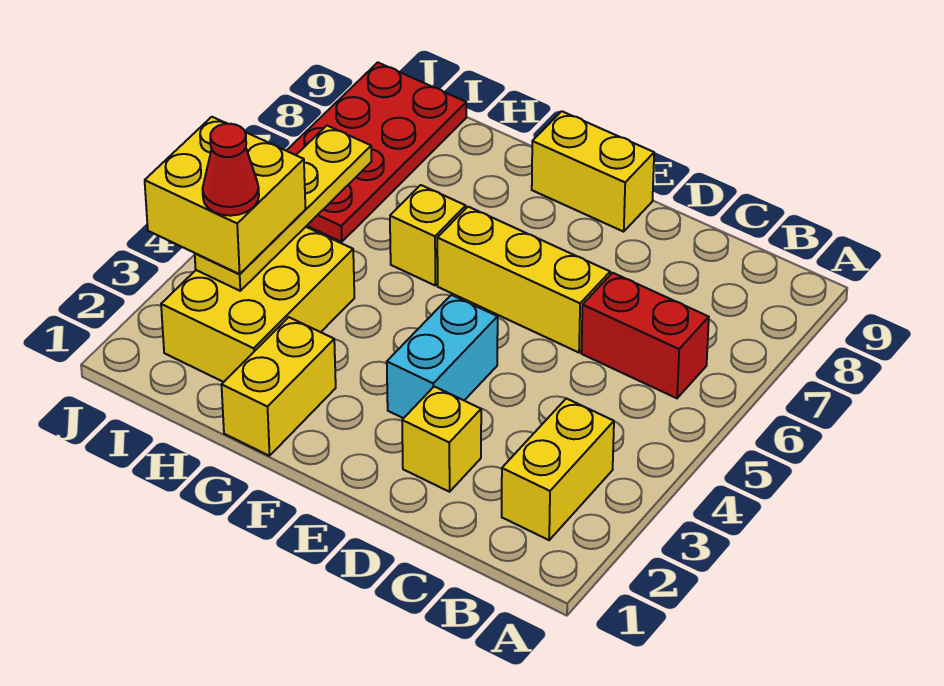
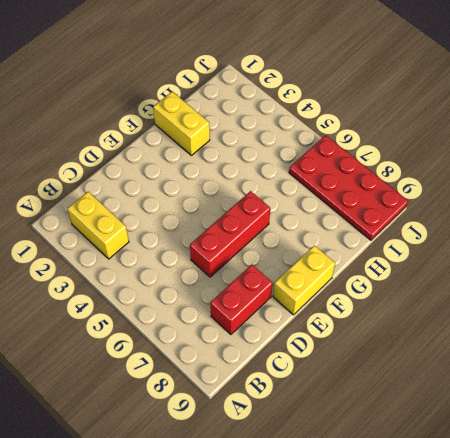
red 1x2 brick [210,265,272,334] -> red 1x2 brick moved to [581,273,709,398]
red 1x3 brick [190,191,270,277] -> yellow 1x3 brick [437,207,610,353]
none -> yellow 1x1 brick [402,387,481,492]
none -> cyan 1x2 brick [387,295,498,418]
none -> yellow 1x1 brick [390,185,466,285]

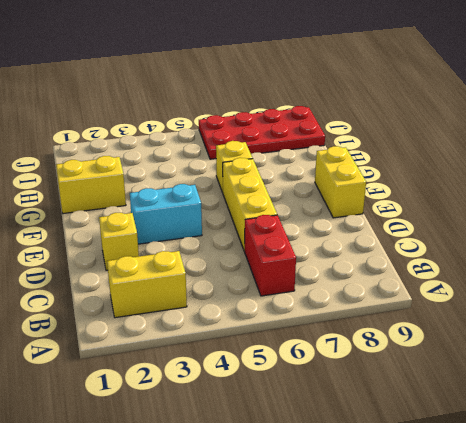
none -> yellow 2x3 brick [161,227,354,382]
none -> yellow 1x4 plate [195,126,371,291]
none -> yellow 2x2 brick [145,117,306,274]

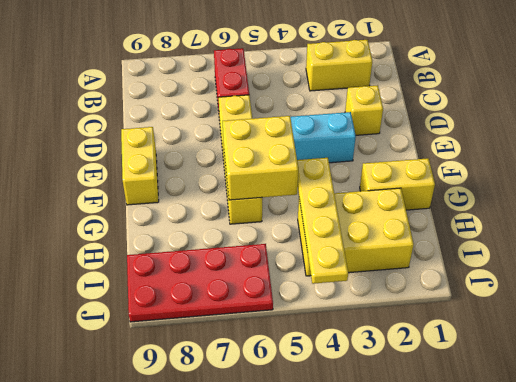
yellow 2x2 brick [223,116,298,200] -> yellow 2x2 brick moved to [145,117,306,274]
yellow 1x4 plate [297,158,348,284] -> yellow 1x4 plate turned to [195,126,371,291]
none -> red 1x1 cone [203,124,259,216]

